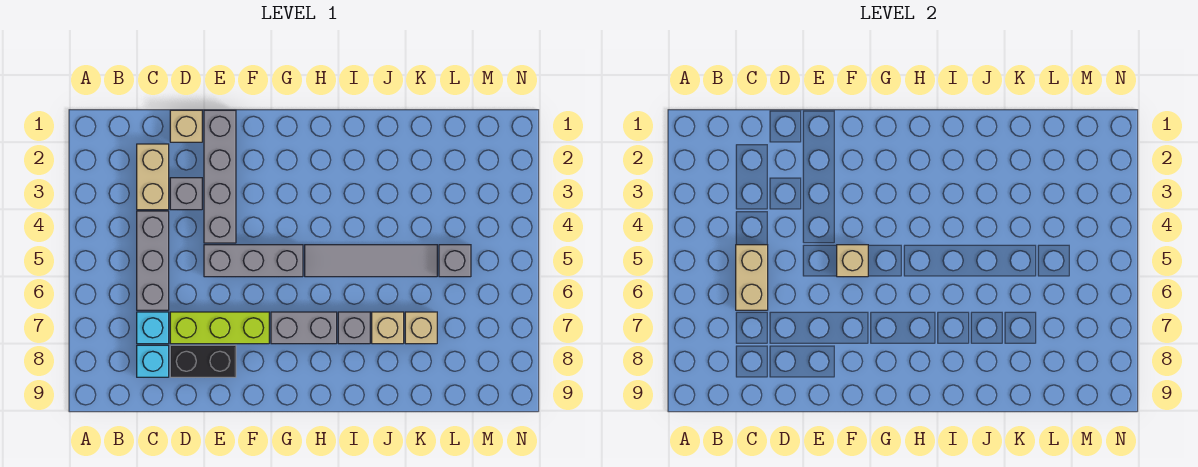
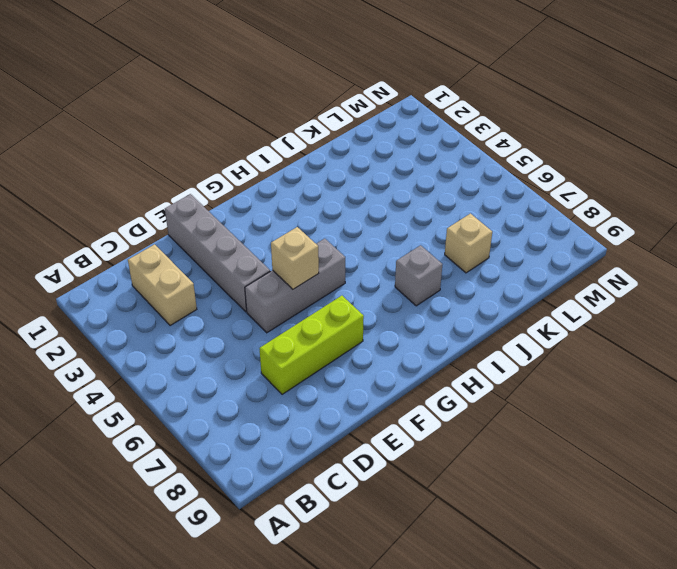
none -> grey 1x3 brick [137,211,169,310]
none -> cyan 1x1 brick [137,312,169,344]
none -> cyan 1x1 brick [137,345,169,377]

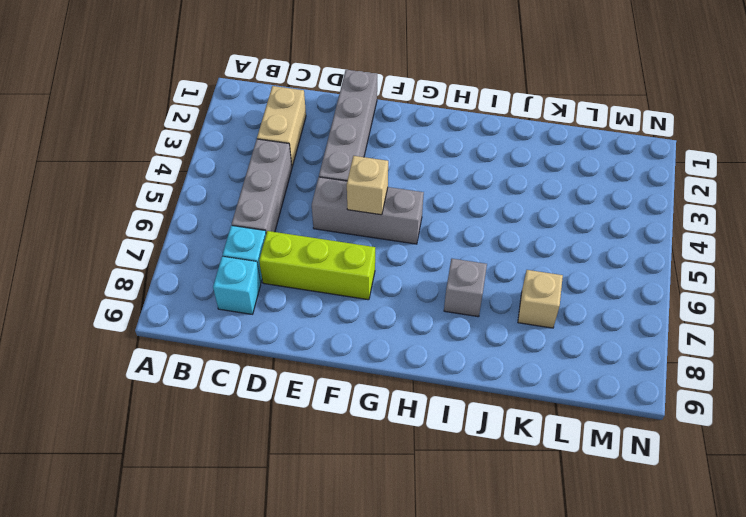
none -> tan 1x1 brick [170,110,202,142]
none -> grey 1x1 brick [170,178,202,210]
none -> black 1x2 brick [170,345,236,377]

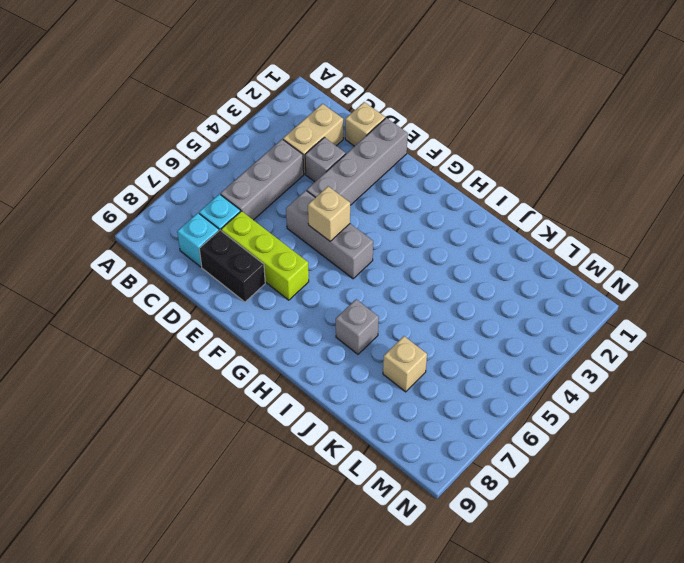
none -> grey 1x2 brick [271,312,337,344]
none -> grey 1x4 tile [305,245,437,277]
none -> tan 1x1 brick [372,312,404,344]

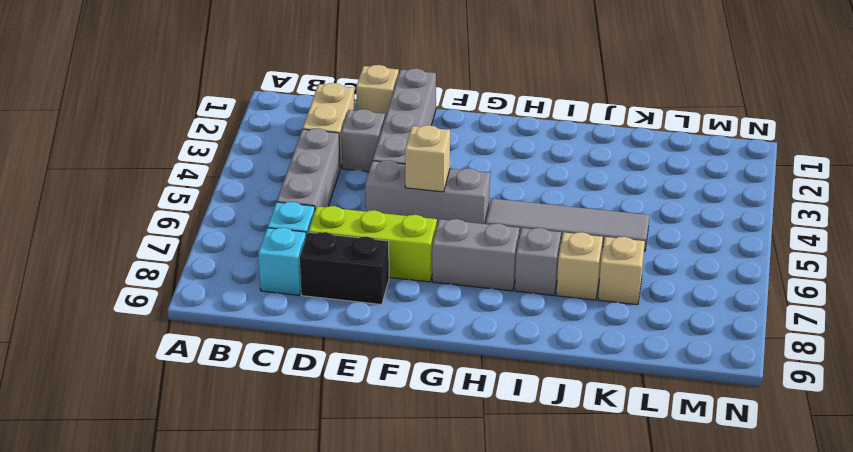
none -> grey 1x1 brick [439,245,471,277]
none -> tan 1x2 brick [736,245,768,310]

